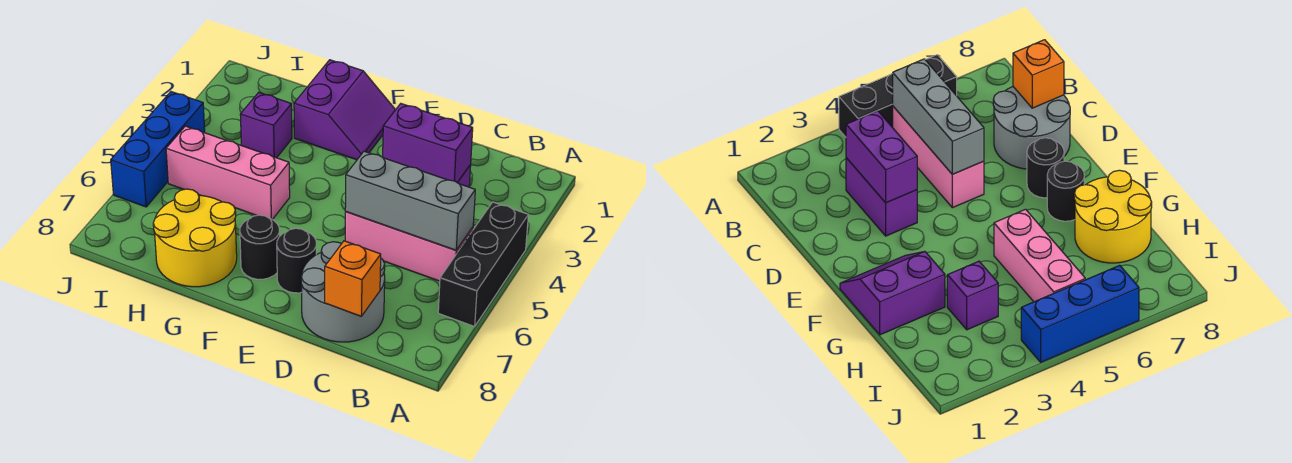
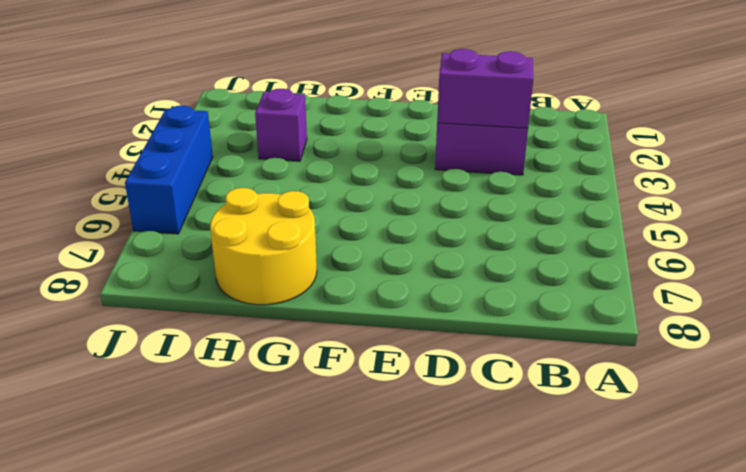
none -> black 1x3 brick [438,202,528,326]
none -> pink 1x3 brick [345,212,473,281]
none -> grey 2x2 round brick [301,242,385,342]

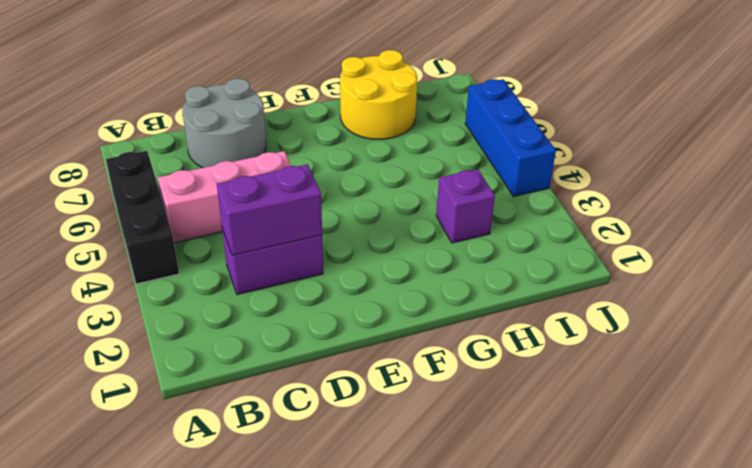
none -> black 1x1 round brick [277,228,316,293]
none -> purple 2x2 slope [294,60,395,160]
none -> black 1x1 round brick [240,215,280,279]

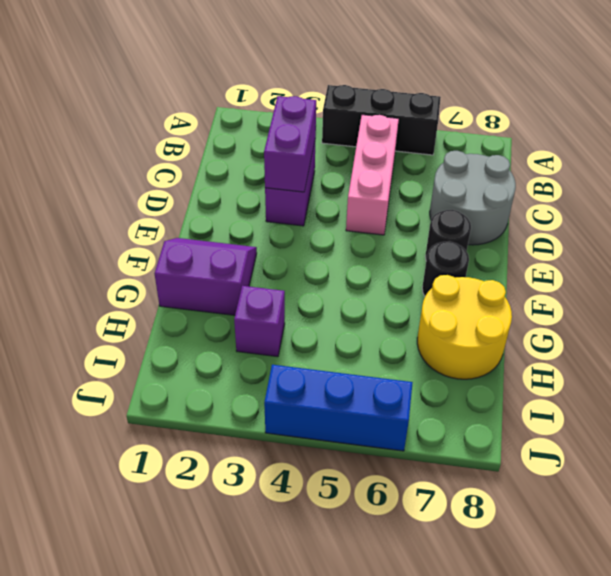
none -> pink 1x3 brick [166,126,290,220]
none -> grey 1x3 brick [345,151,475,250]
none -> orange 1x1 brick [325,241,381,316]

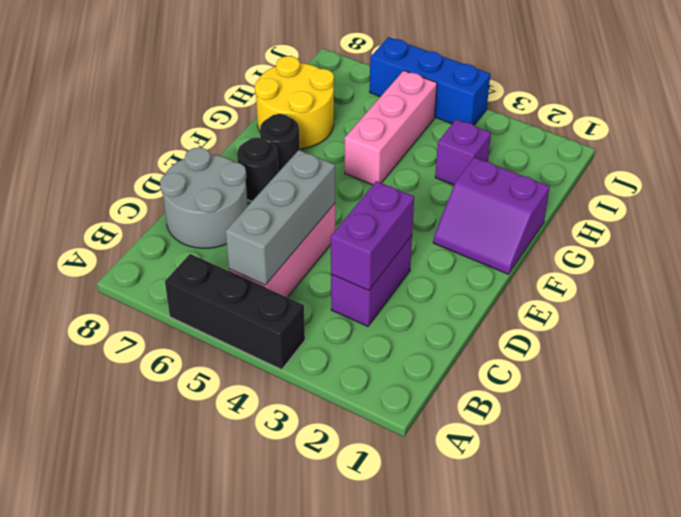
none -> orange 1x1 brick [325,241,381,316]

